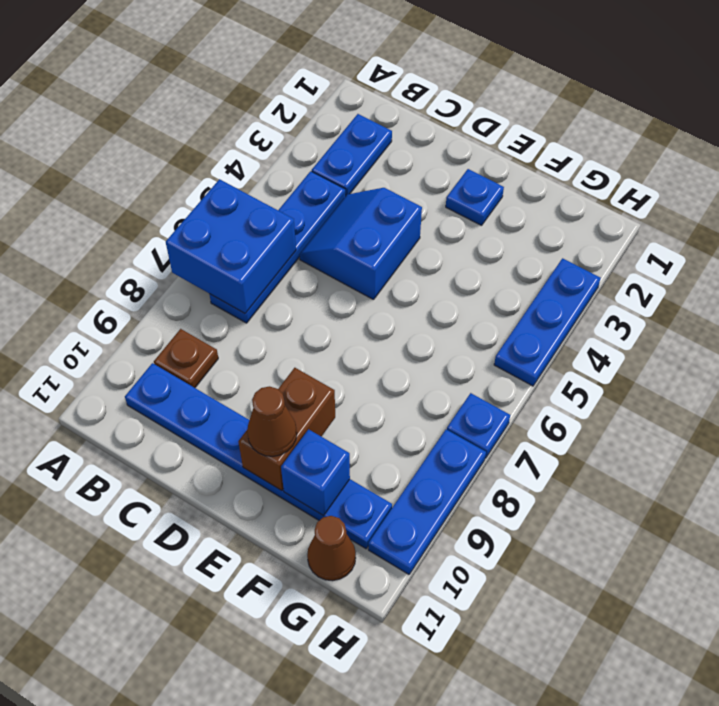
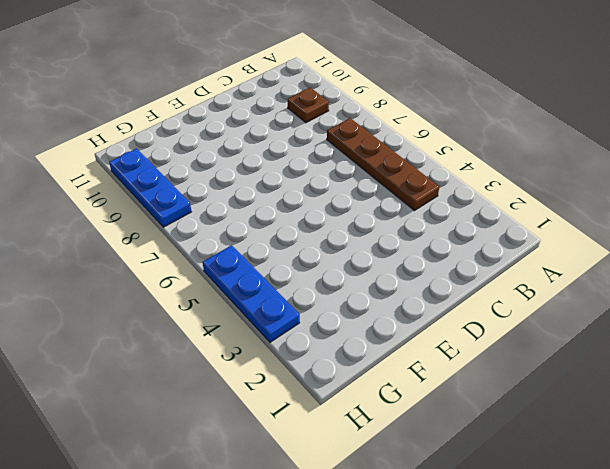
brown 1x4 plate [327,118,439,210] -> blue 1x4 plate [210,171,346,323]
none -> blue 1x2 plate [312,114,392,195]
none -> blue 1x6 plate [125,363,392,549]
none -> blue 2x2 slope [299,188,422,300]

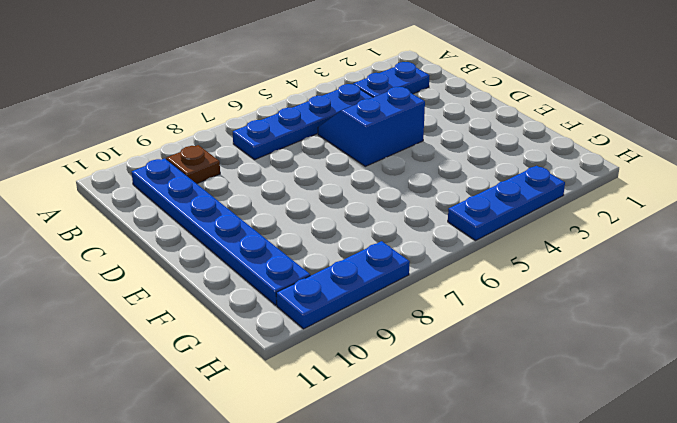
none -> blue 1x1 plate [446,169,504,225]
none -> brown 1x1 cone [307,516,356,581]
none -> blue 1x1 plate [447,393,510,458]

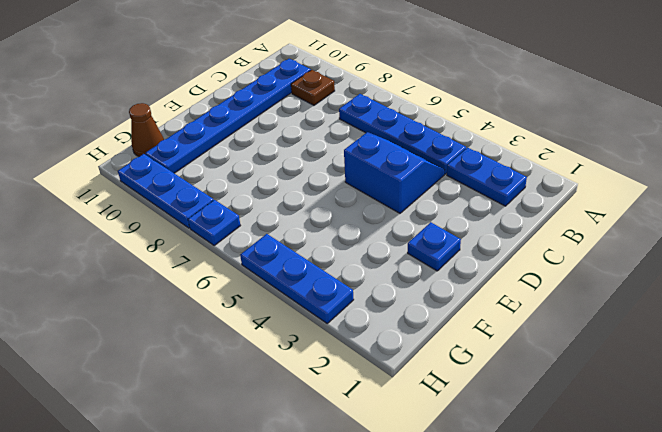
none -> blue 2x2 brick [166,179,296,313]
none -> brown 1x2 brick [238,368,335,491]
none -> blue 1x1 brick [281,429,350,516]

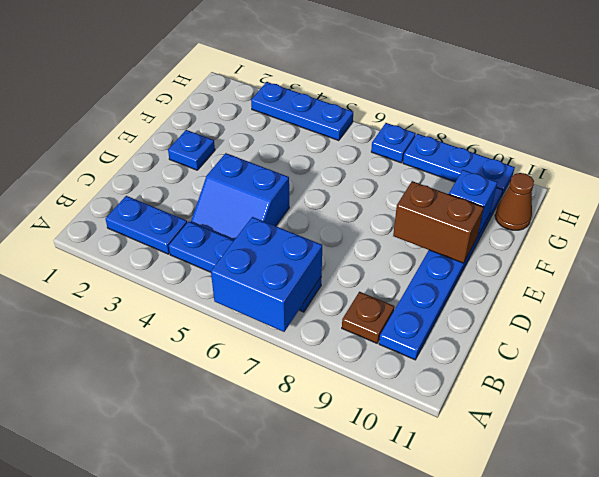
none -> brown 1x1 cone [247,386,297,456]

